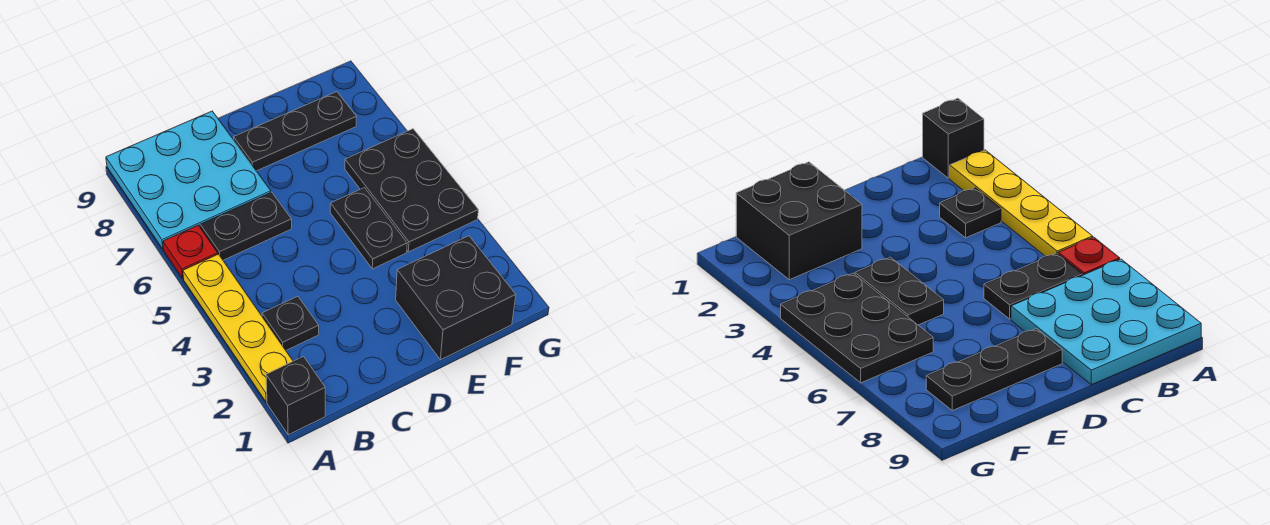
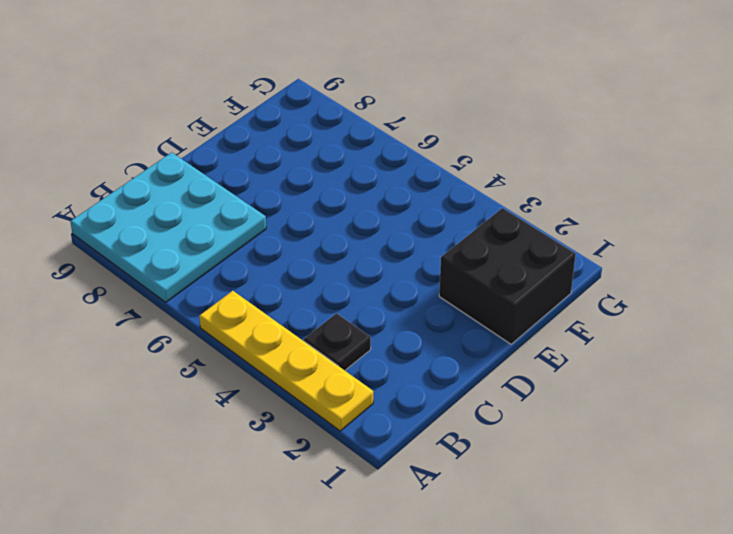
none -> black 1x1 brick [266,357,325,435]
none -> red 1x1 plate [163,225,218,278]

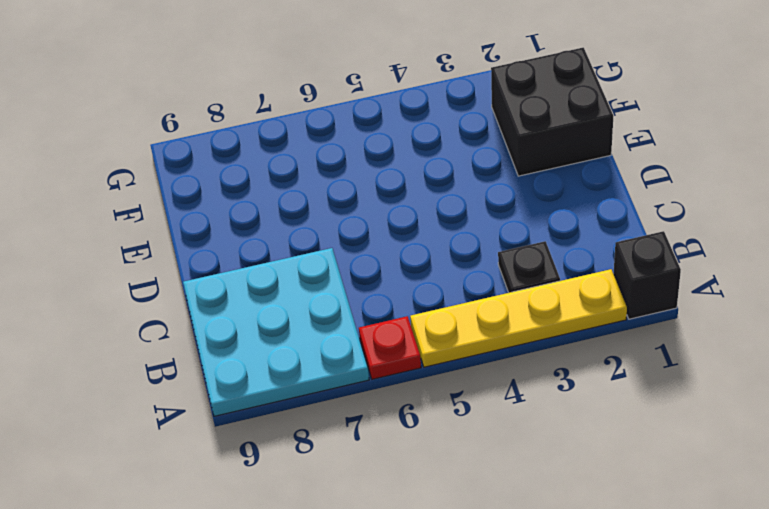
none -> black 1x2 plate [200,192,292,260]
none -> black 1x3 plate [234,92,357,171]

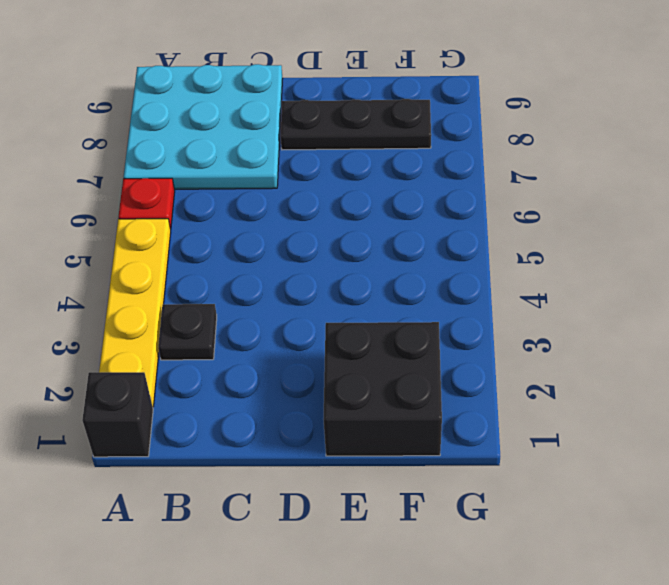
none -> black 1x2 plate [200,192,292,260]
none -> black 1x2 plate [330,188,407,269]

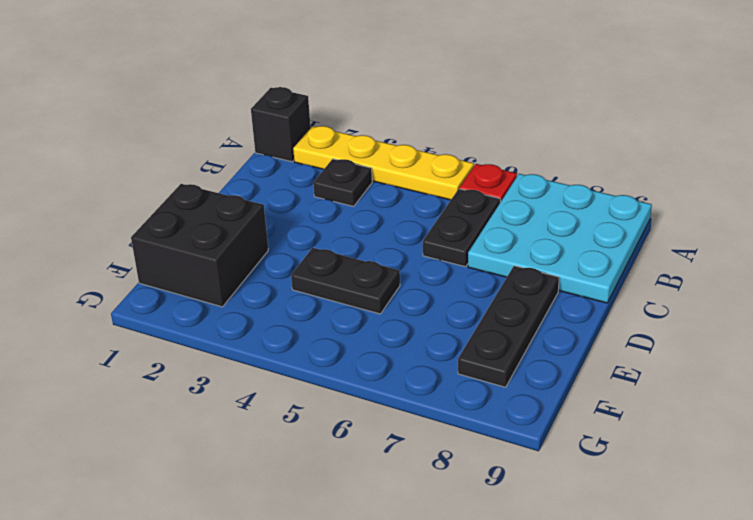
none -> black 2x3 plate [345,129,478,252]

